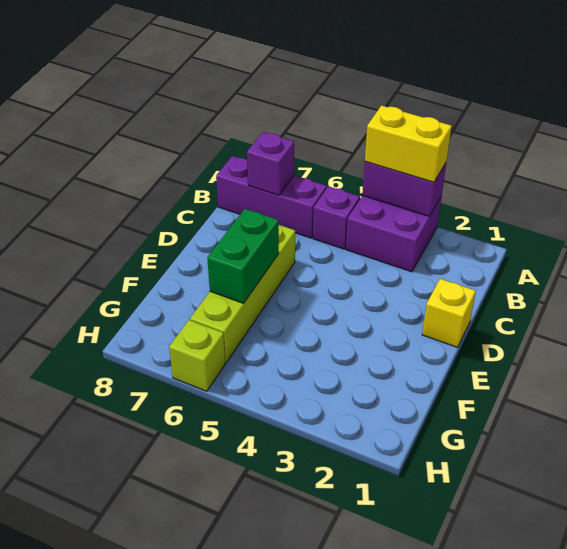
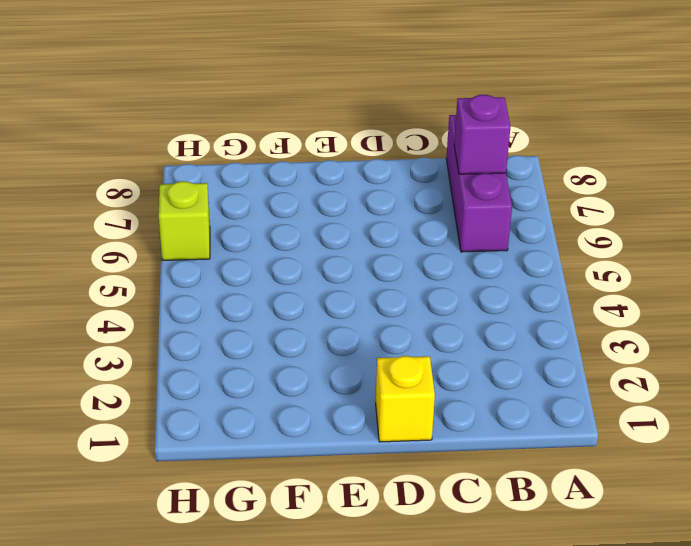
none -> purple 2x2 brick [346,195,442,272]
none -> purple 1x1 brick [313,186,360,249]

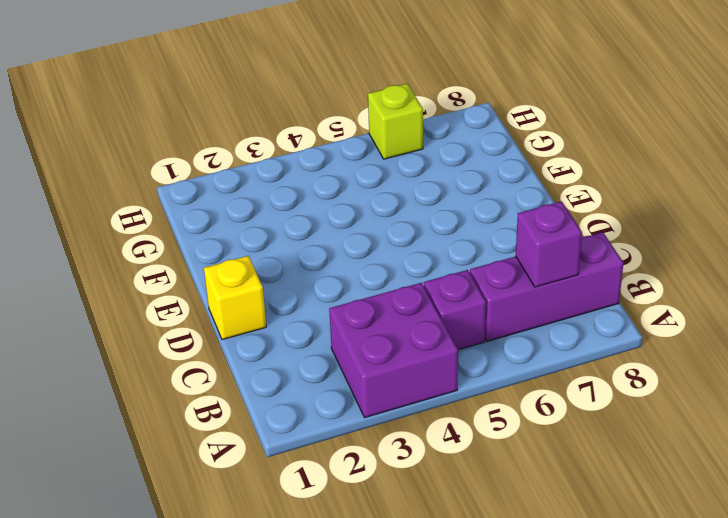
none -> lime 1x4 brick [190,225,295,363]
none -> purple 1x2 brick [362,162,446,216]

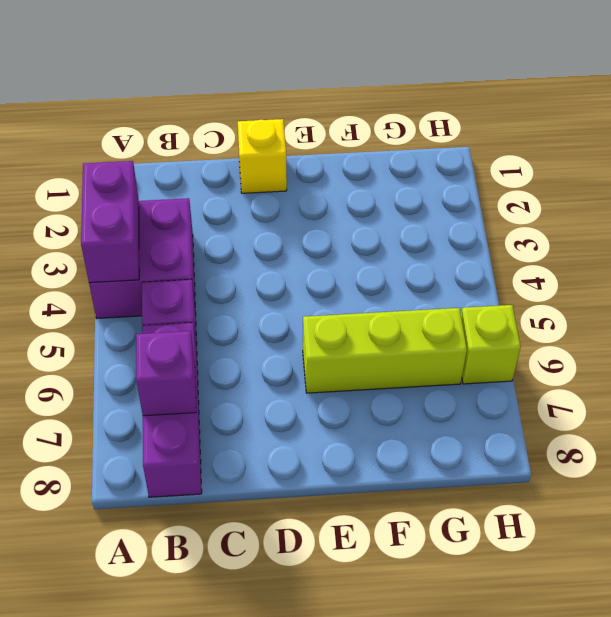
lime 1x3 brick [303,308,467,393] -> lime 1x4 brick [190,225,295,363]
none -> green 1x2 brick [207,209,279,303]
none -> yellow 1x2 brick [365,106,452,182]

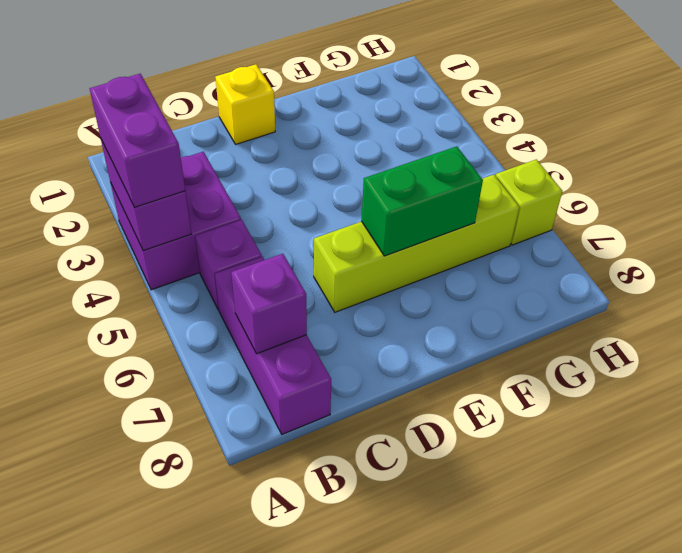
purple 1x2 brick [90,74,185,207] -> yellow 1x2 brick [365,106,452,182]

